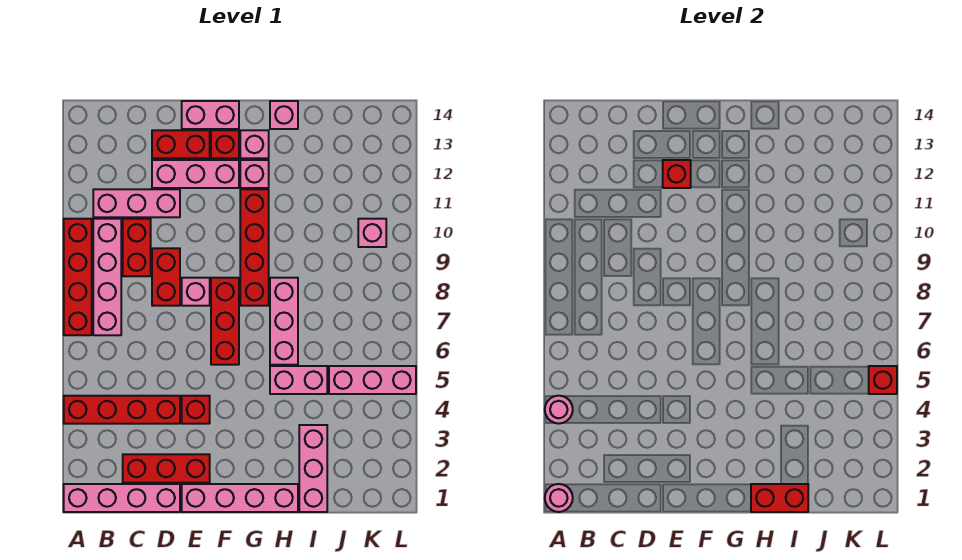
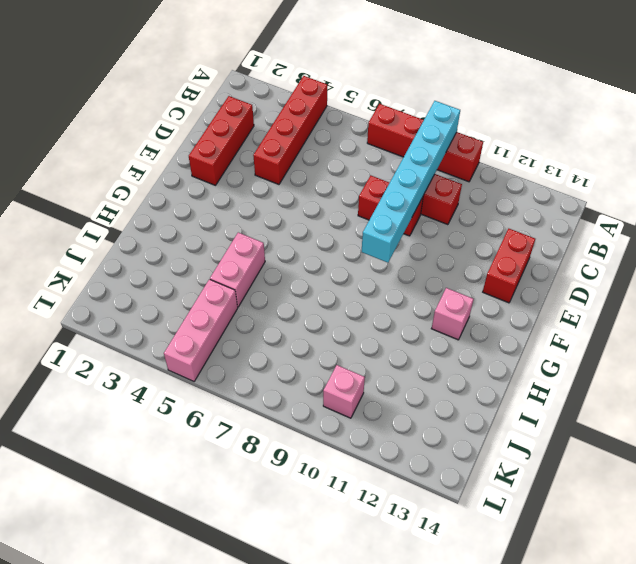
cyan 1x6 brick [362,101,460,263] -> none
none -> pink 1x4 brick [64,484,180,512]
none -> pink 1x4 brick [93,219,121,335]
none -> pink 1x3 brick [93,189,180,217]
none -> pink 1x3 brick [152,160,239,188]

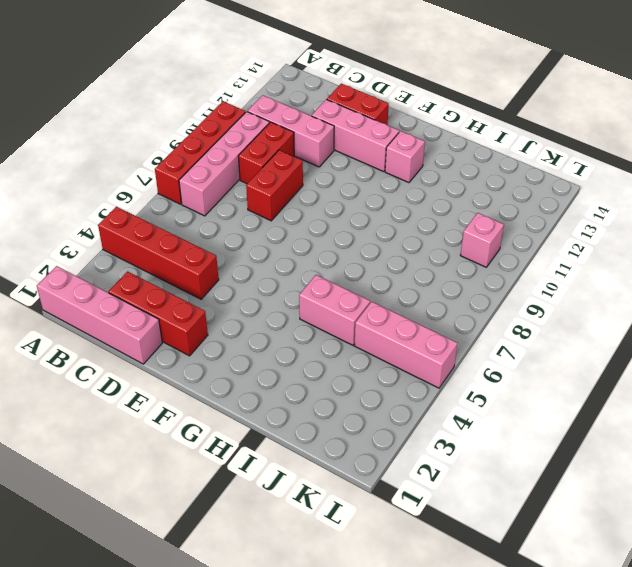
none -> pink 1x4 brick [182,484,298,512]
none -> red 1x1 brick [182,396,210,424]
none -> pink 1x1 brick [182,278,210,306]
none -> pink 1x2 brick [182,101,239,129]

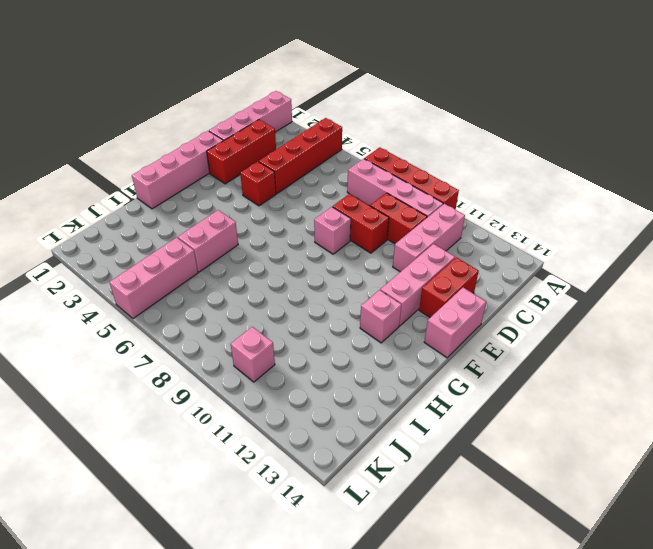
none -> red 1x3 brick [211,278,239,365]
none -> red 1x1 brick [211,130,239,158]
none -> red 1x4 brick [240,189,269,306]
none -> pink 1x1 brick [240,130,269,158]

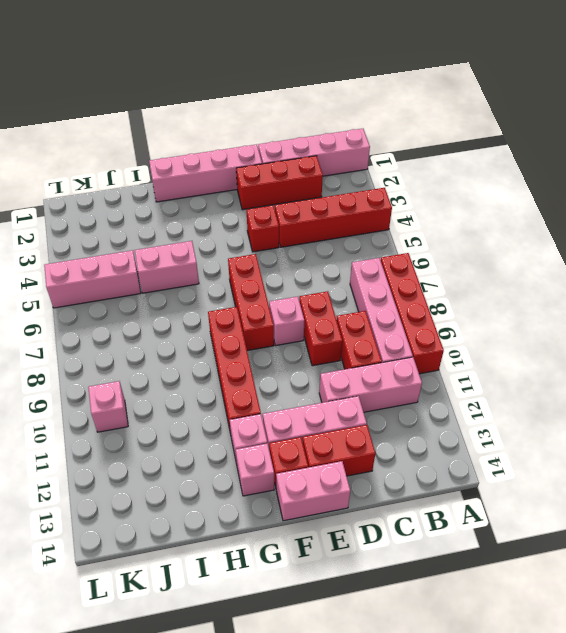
none -> pink 1x3 brick [270,278,298,365]
none -> pink 1x1 brick [270,101,298,129]
none -> pink 1x3 brick [299,425,327,512]
none -> pink 1x1 round brick [545,484,573,512]

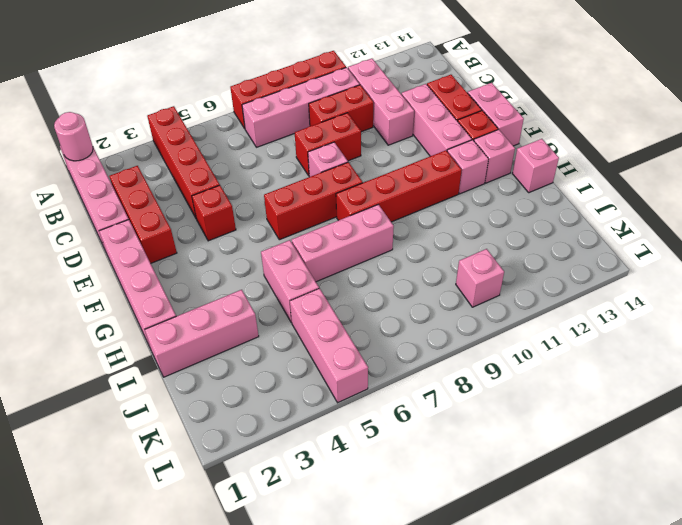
none -> pink 1x1 round brick [545,396,573,424]
none -> red 1x1 brick [663,160,691,188]
none -> red 1x2 brick [751,484,808,512]
none -> red 1x1 brick [869,366,897,394]

